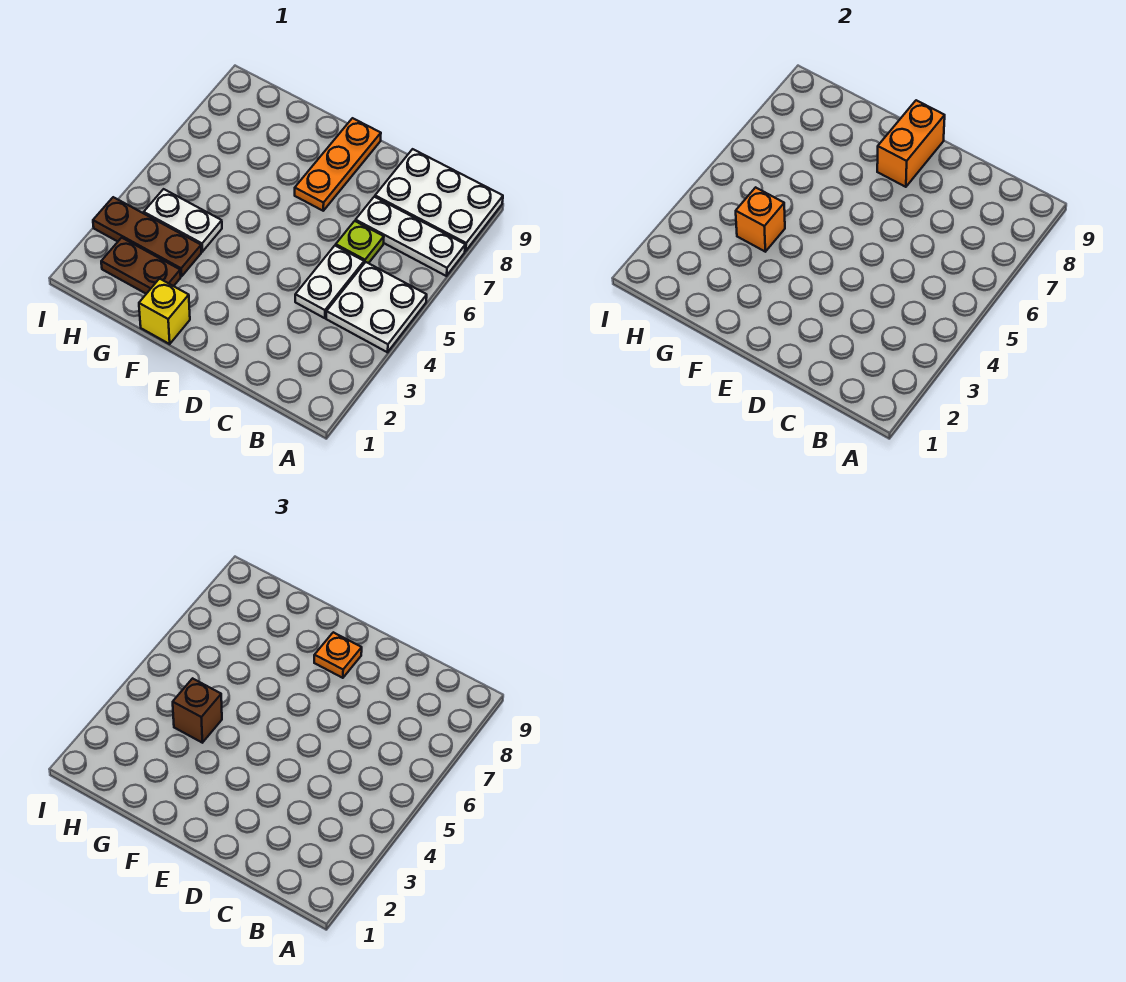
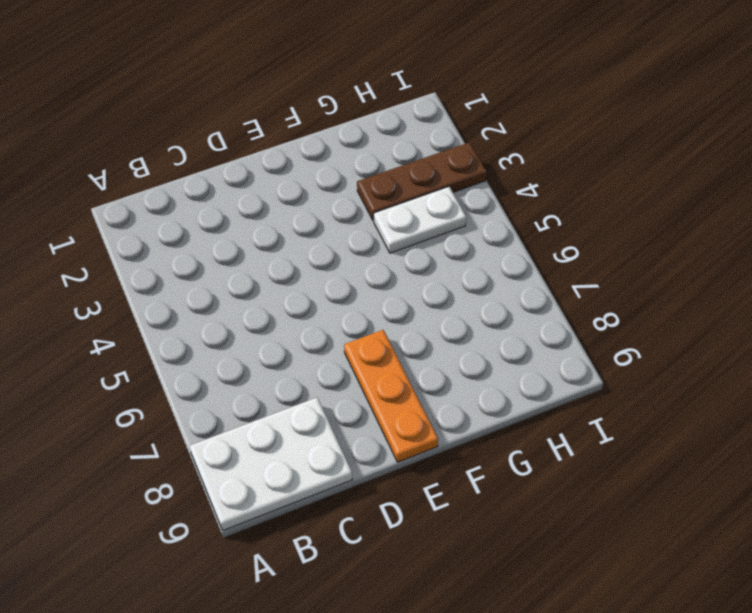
none -> white 2x2 plate [326,262,427,352]
none -> white 1x3 plate [355,197,465,276]
none -> white 1x2 plate [295,246,364,318]

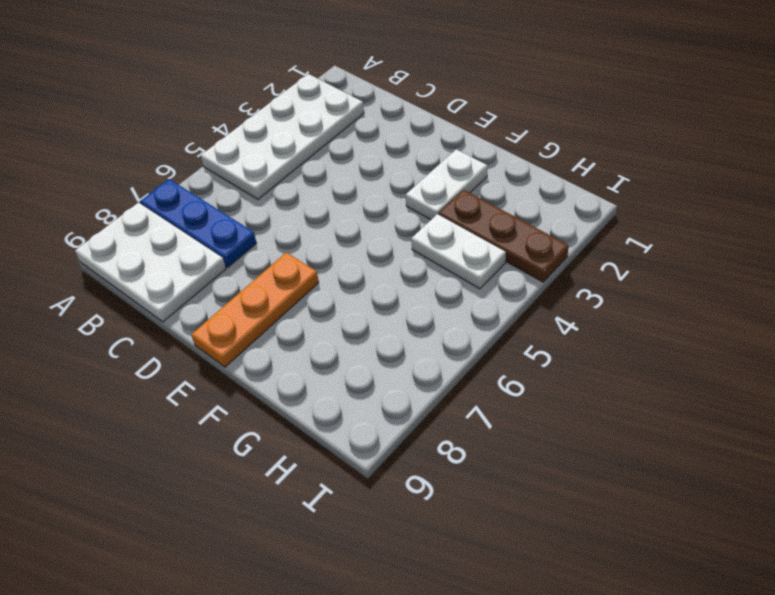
white 2x4 plate [201,74,364,199] -> white 2x2 plate [326,262,427,352]
blue 1x3 plate [140,179,256,267] -> white 1x3 plate [355,197,465,276]
white 1x2 plate [406,149,487,220] -> white 1x2 plate moved to [295,246,364,318]
none -> lime 1x1 plate [336,221,384,263]
none -> yellow 1x1 brick [139,279,190,344]
none -> brown 1x2 plate [101,238,181,294]

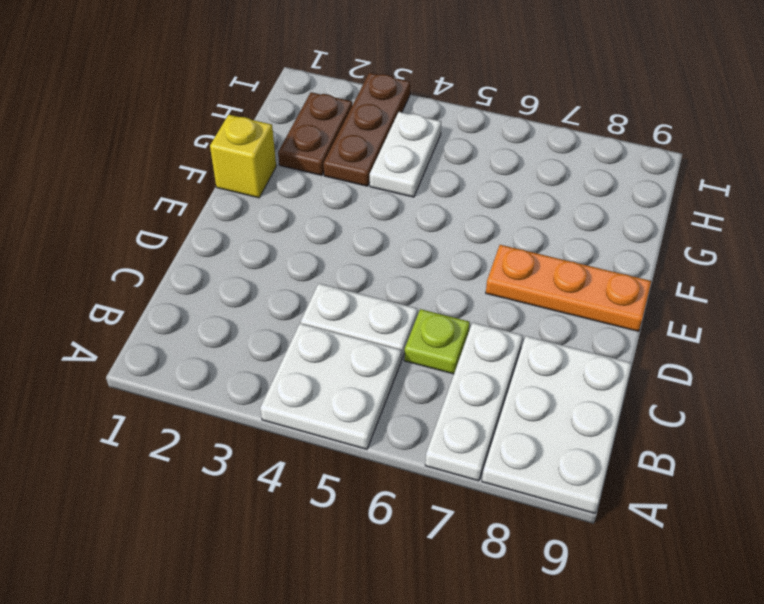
none -> orange 1x2 brick [877,100,945,187]
none -> orange 1x1 brick [736,187,785,252]
none -> orange 1x1 plate [314,632,362,678]

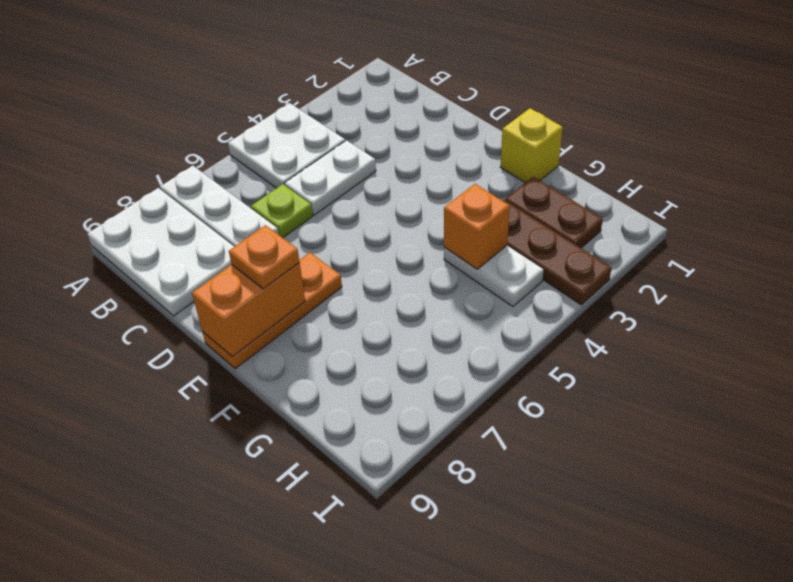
none -> brown 1x1 brick [173,678,222,743]

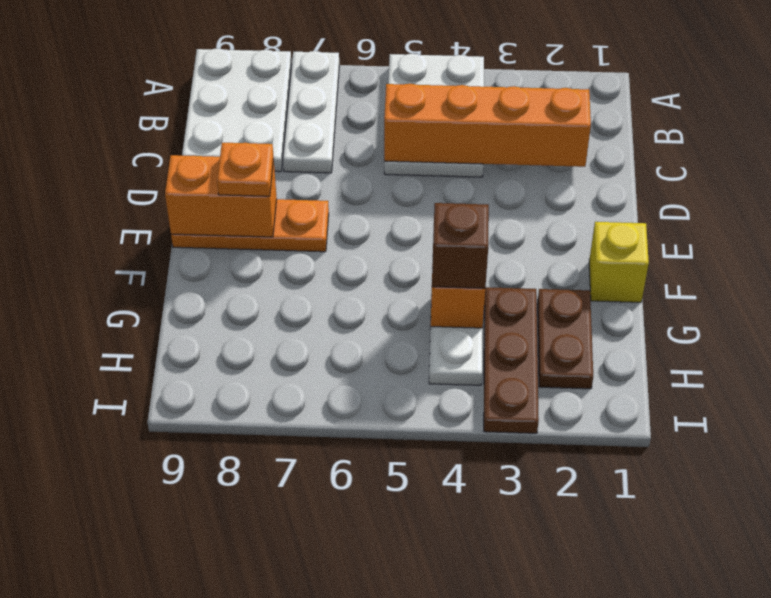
orange 1x4 brick [384,84,591,167] -> none
none -> lime 1x1 plate [336,221,384,263]

